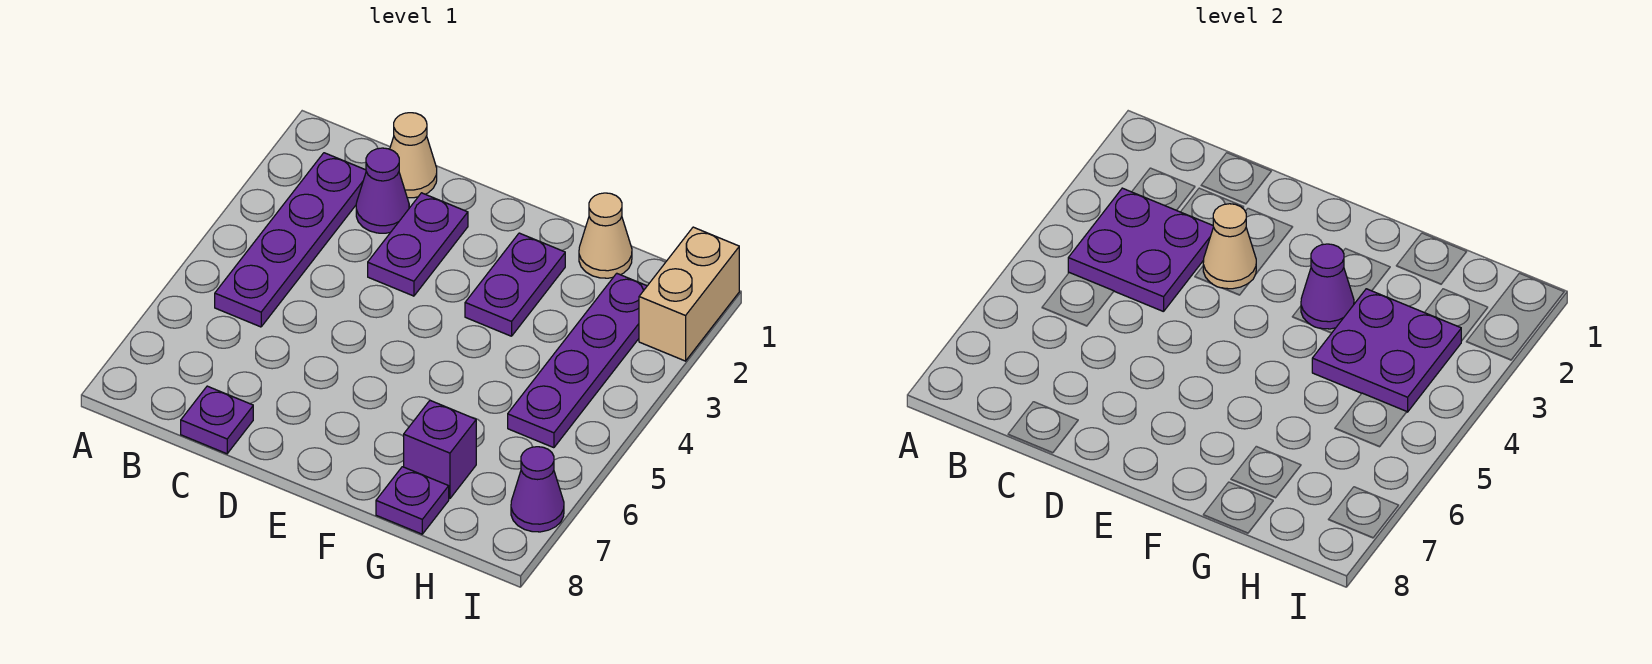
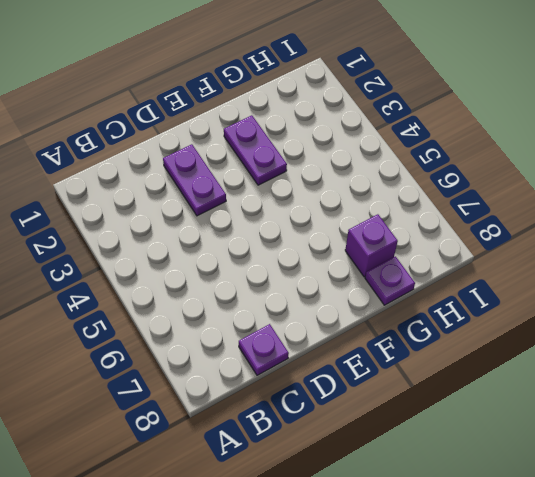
none -> purple 1x4 plate [215,153,366,327]
none -> tan 1x1 cone [390,113,437,198]
none -> purple 1x1 cone [356,148,409,233]

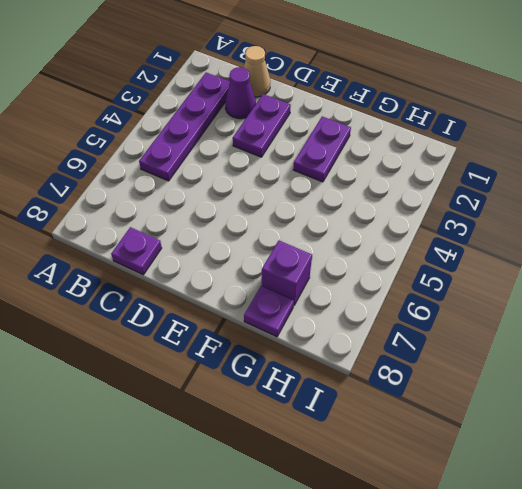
none -> tan 1x1 cone [579,193,632,278]
none -> purple 1x4 plate [508,273,647,448]
none -> tan 1x2 brick [639,227,739,361]

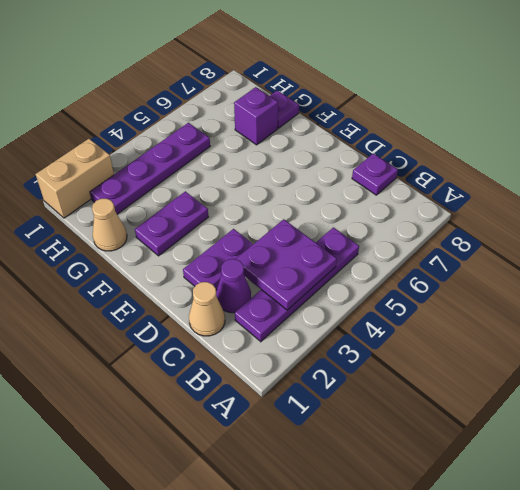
none -> purple 1x1 cone [511,447,564,532]
none -> tan 1x1 cone [1203,204,1256,289]
none -> purple 1x1 cone [1301,244,1354,329]

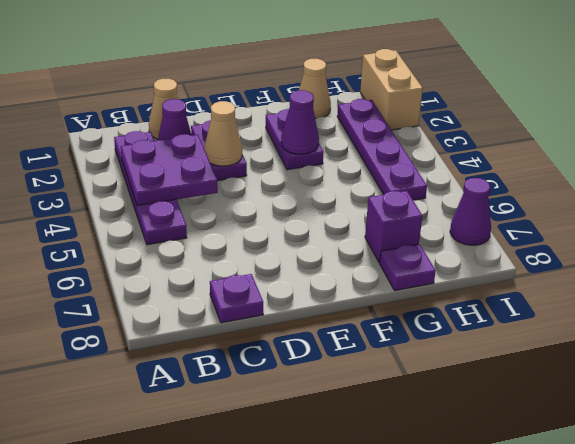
none -> purple 2x2 plate [1312,289,1461,412]

